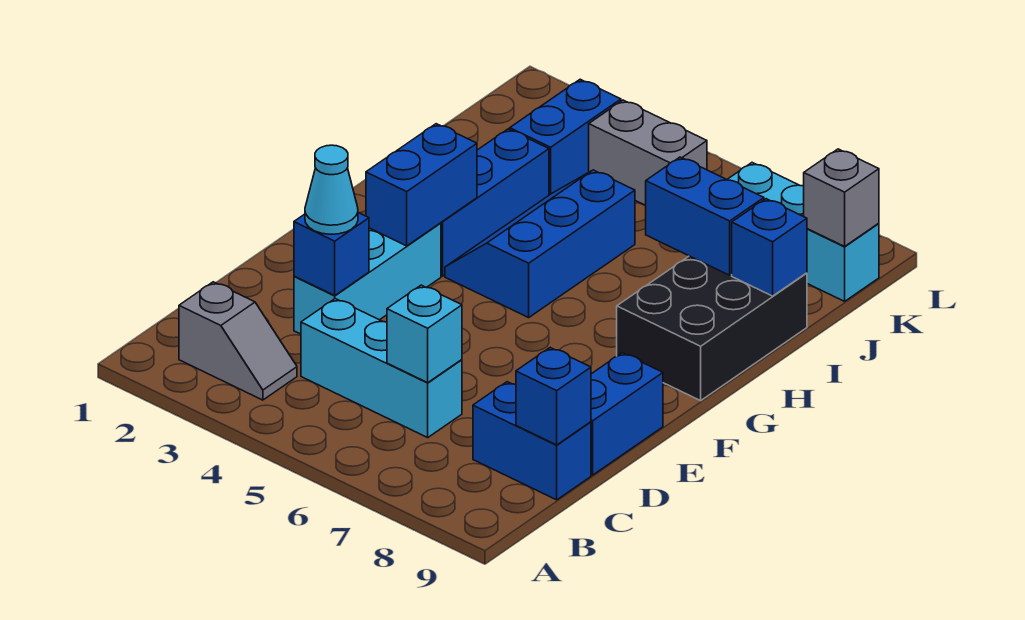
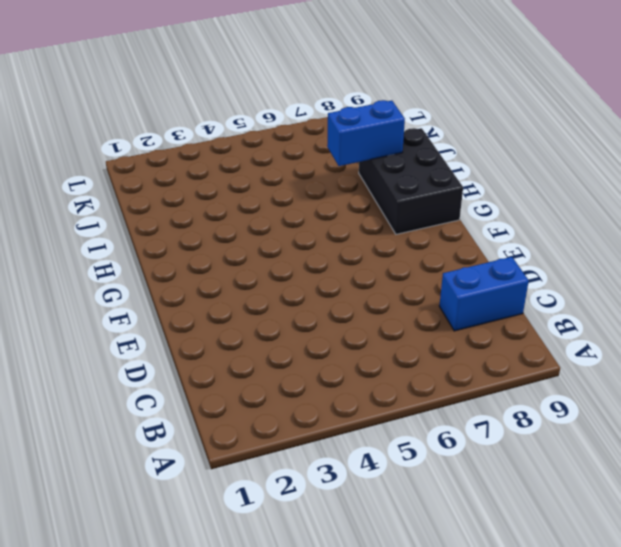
none -> grey 1x2 slope [179,282,297,400]
none -> cyan 1x3 brick [301,299,462,437]
none -> cyan 1x3 brick [294,223,441,334]

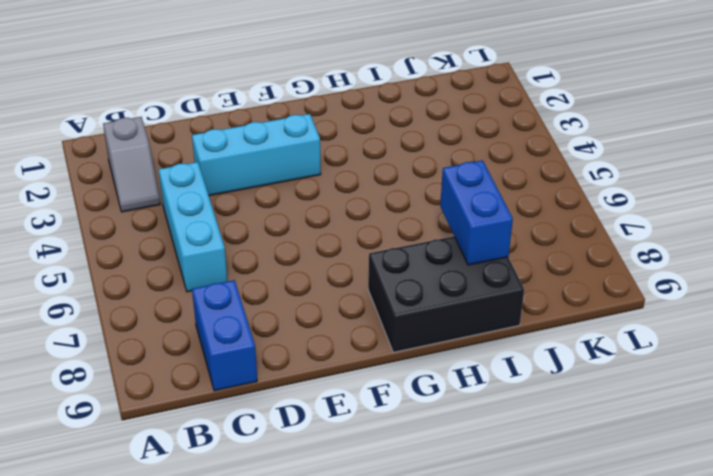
none -> blue 1x2 brick [591,353,663,475]
none -> blue 1x3 brick [441,129,549,276]
none -> blue 2x3 slope [445,170,635,318]

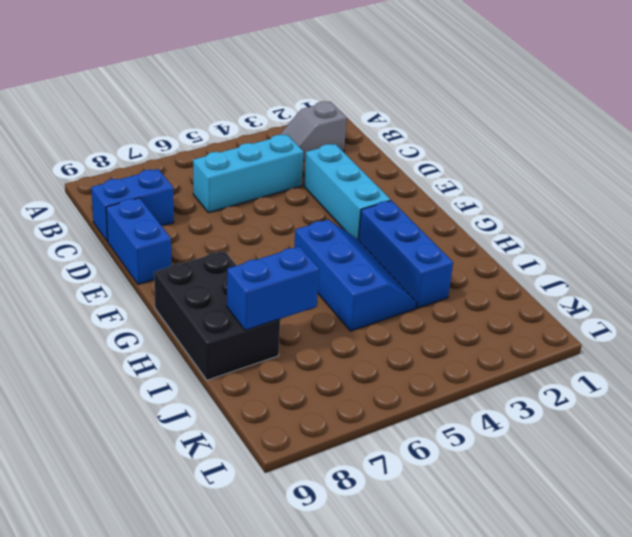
none -> blue 1x2 brick [510,79,621,195]
none -> grey 1x2 brick [589,100,707,205]
none -> cyan 1x3 brick [727,163,879,301]

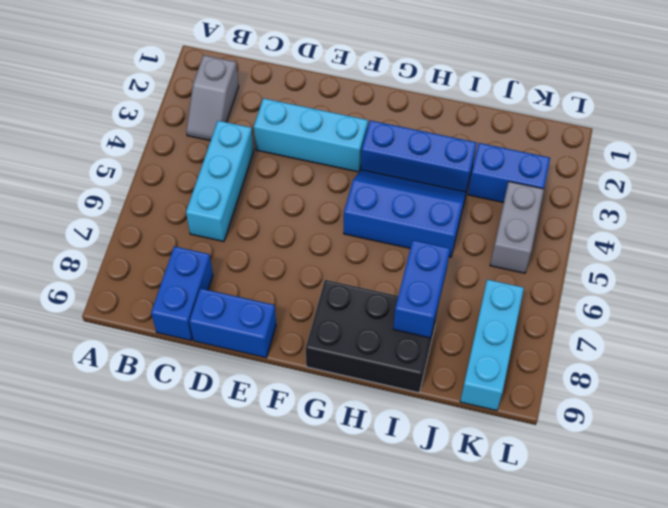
none -> cyan 1x1 brick [387,285,462,383]
none -> blue 1x1 brick [516,348,591,445]
none -> blue 1x1 brick [294,213,369,295]

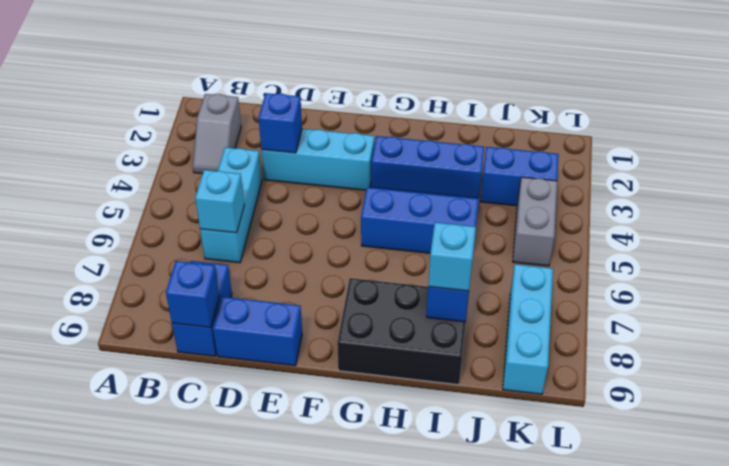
cyan 1x1 brick [428,222,476,291] -> none
none -> blue 1x2 brick [366,124,477,246]
none -> blue 1x1 brick [732,199,807,296]
none -> grey 1x1 brick [804,149,879,246]

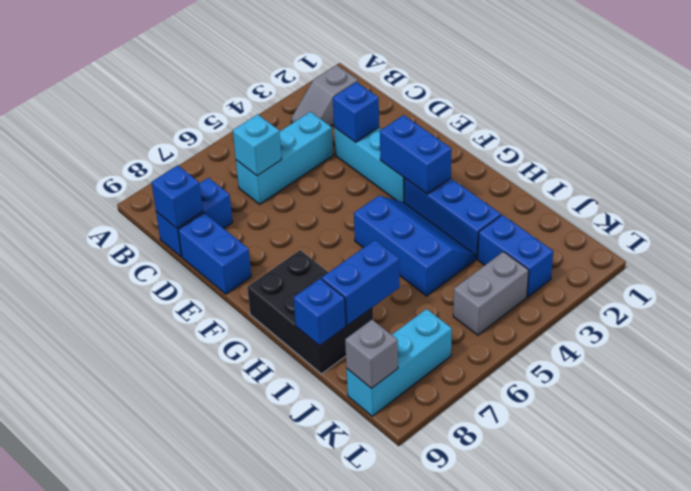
none -> cyan 1x1 cone [305,145,358,234]

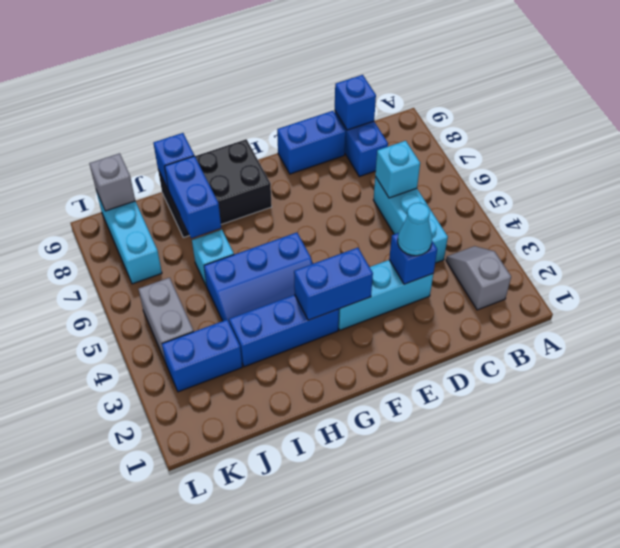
cyan 1x1 brick [192,230,234,287] -> none

